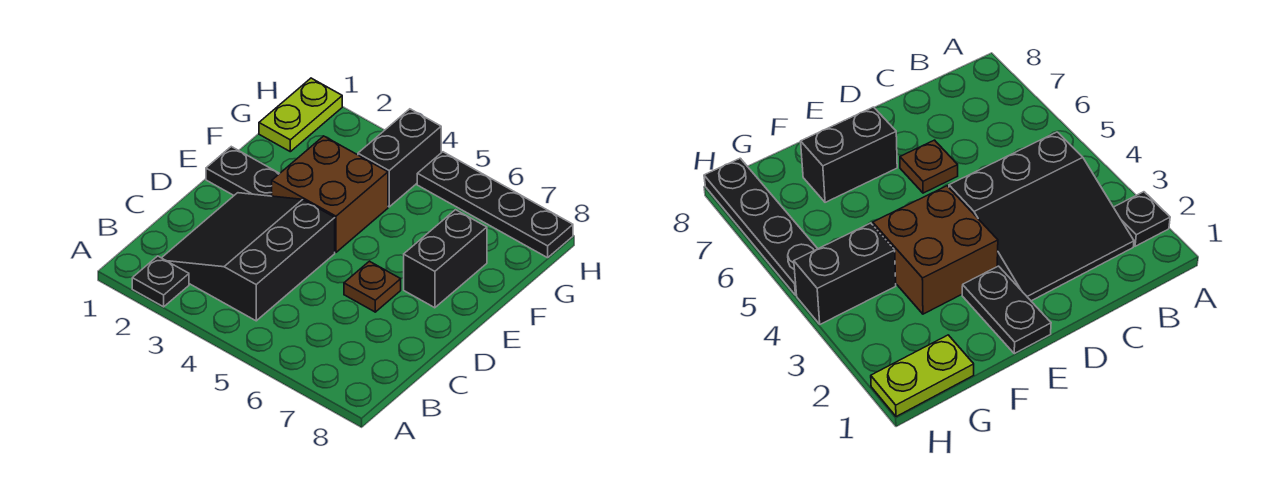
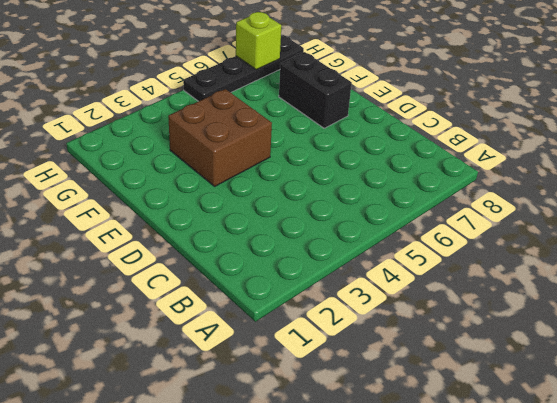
lime 1x1 brick [236,12,281,70] -> none
none -> black 1x1 plate [132,256,189,307]
none -> black 3x3 slope [162,193,335,321]

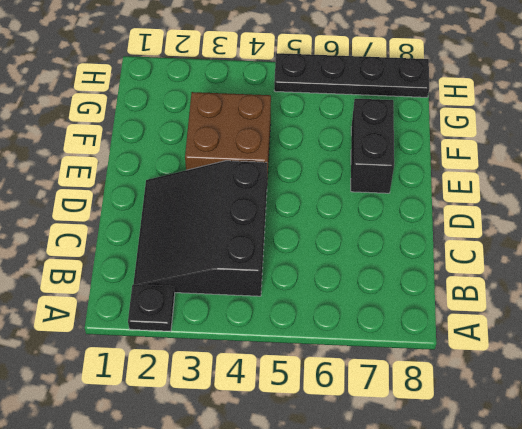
none -> brown 1x1 plate [344,261,401,312]
none -> black 1x2 plate [206,147,280,196]

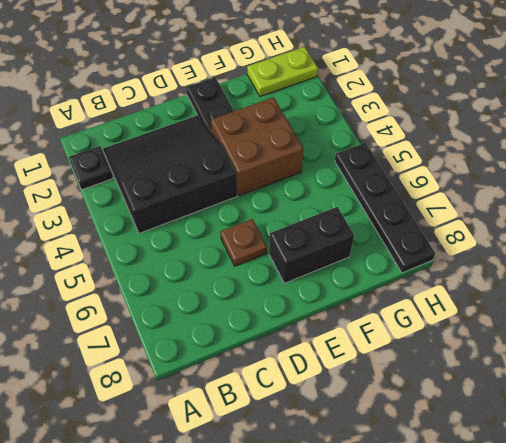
none -> black 1x2 brick [358,109,441,207]

